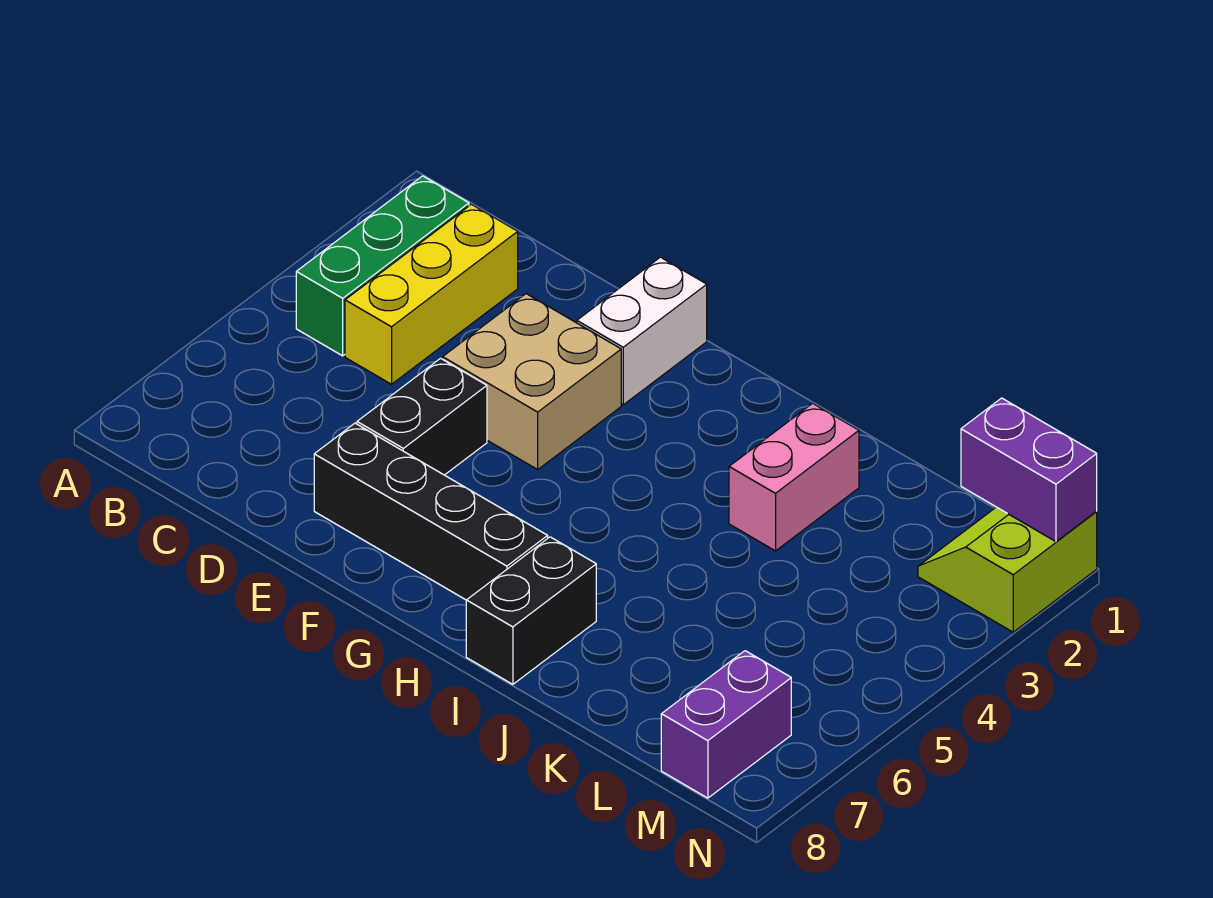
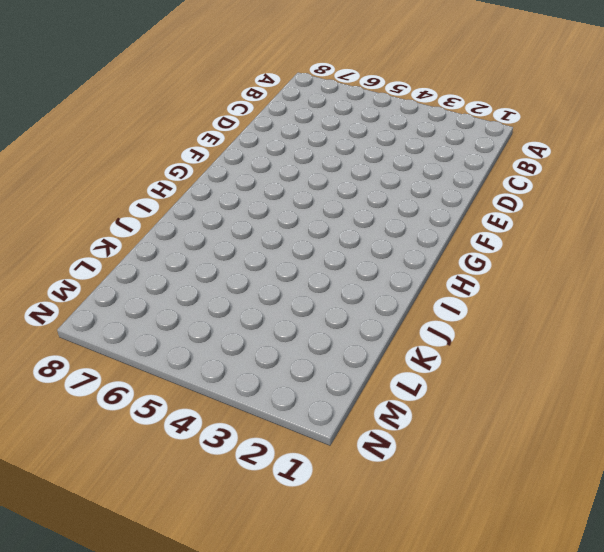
none -> green 1x3 brick [296,176,469,356]
none -> yellow 1x3 brick [345,204,518,384]

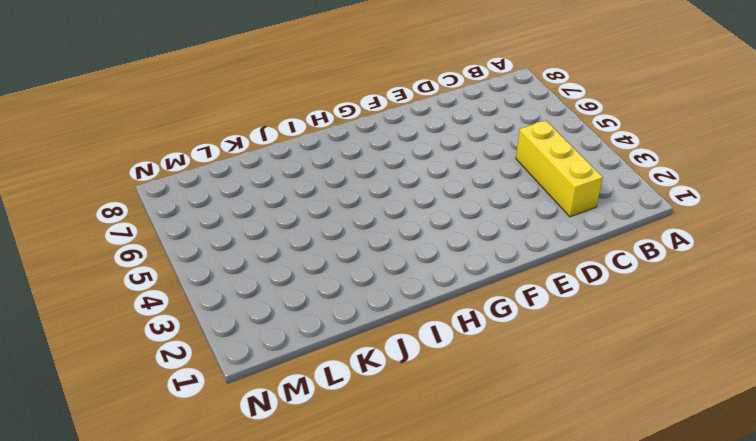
none -> green 1x3 brick [296,176,469,356]
none -> tan 2x2 brick [443,294,621,469]

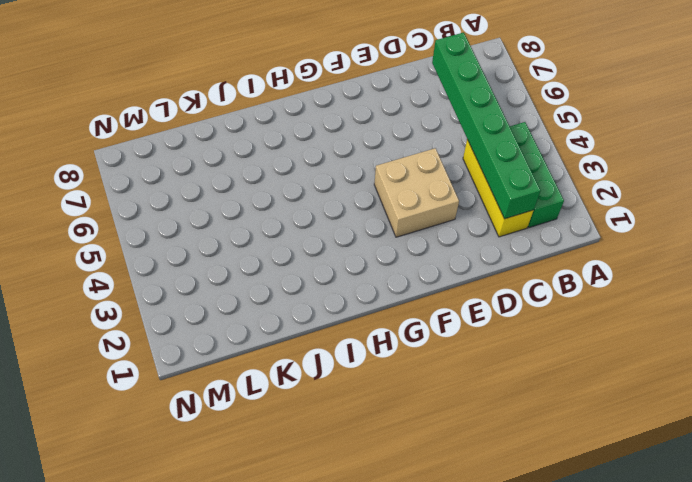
green 1x6 brick [432,33,541,219] -> none
none -> black 1x2 brick [357,358,487,475]
none -> black 1x4 brick [314,423,548,600]

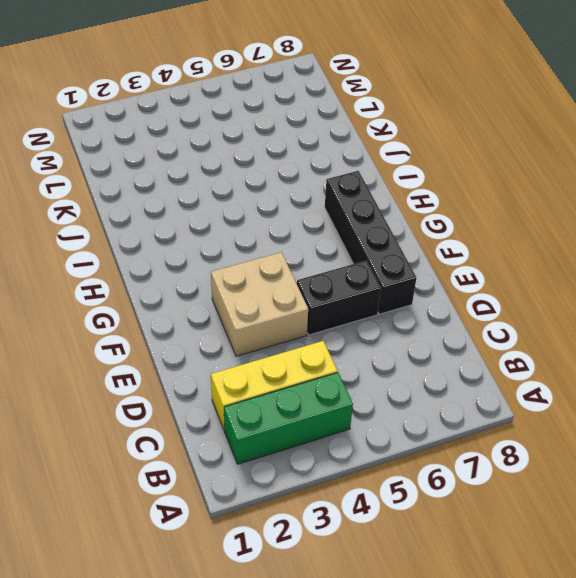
none -> white 1x2 brick [577,257,707,405]
none -> black 1x2 brick [466,537,596,684]

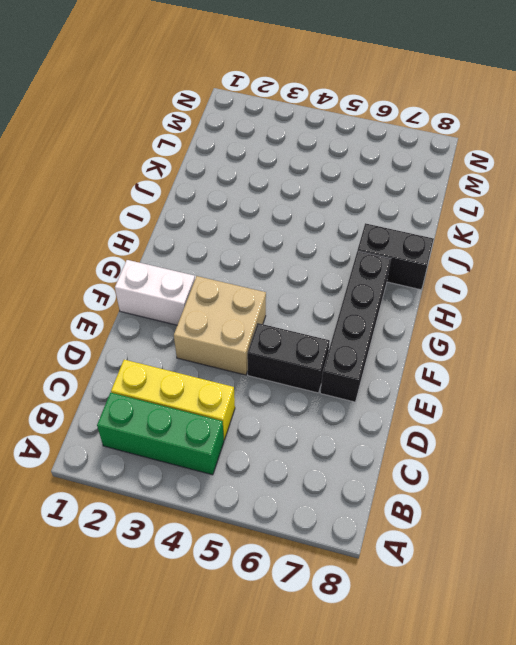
none -> pink 1x2 brick [729,403,859,551]
none -> lime 2x2 slope [918,507,1097,632]

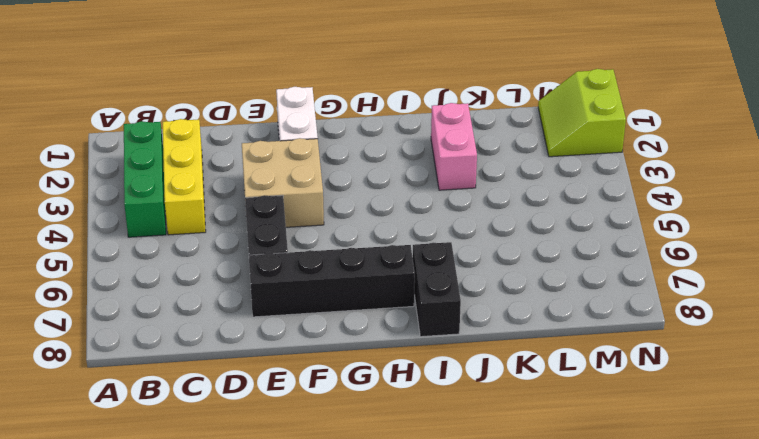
none -> purple 1x2 brick [661,651,791,798]
none -> purple 1x2 brick [961,398,1097,542]

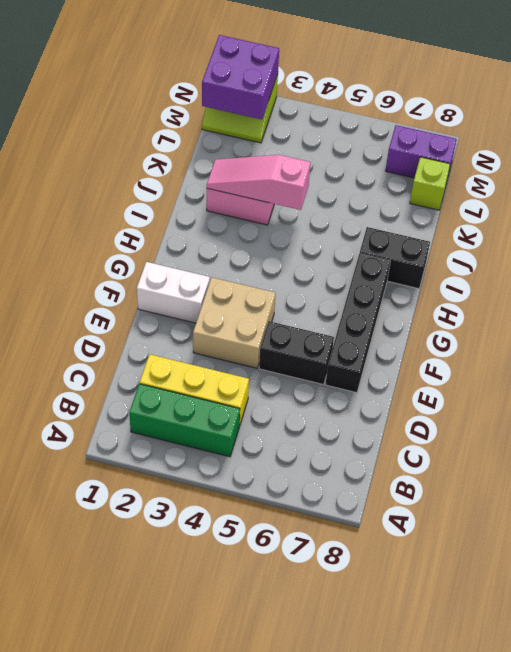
pink 1x3 slope [207,155,311,210] -> none
lime 1x1 brick [410,157,450,210] -> none
purple 2x2 brick [202,35,279,119] -> purple 1x2 brick [961,398,1097,542]

